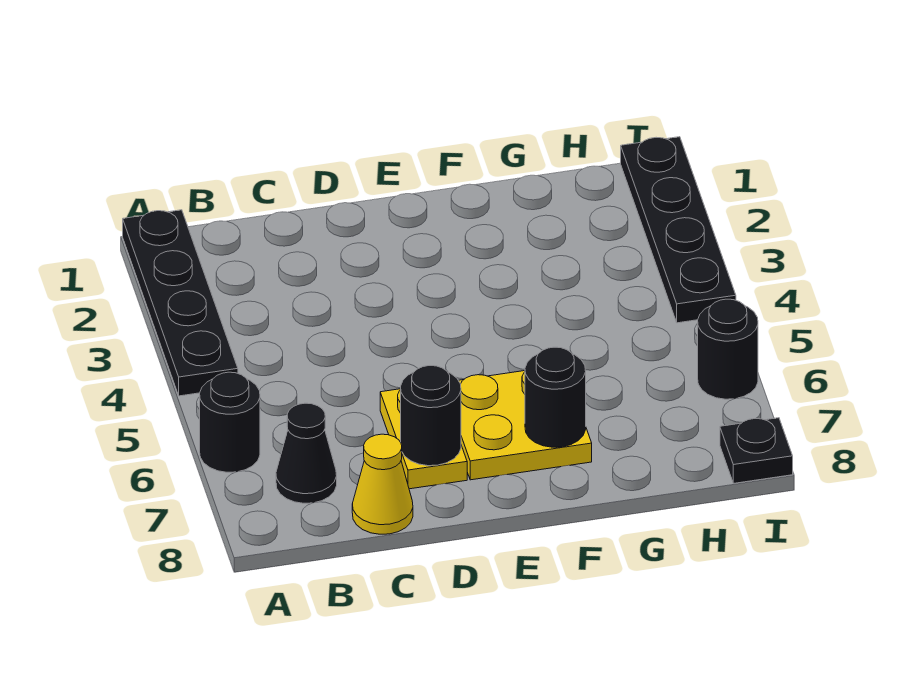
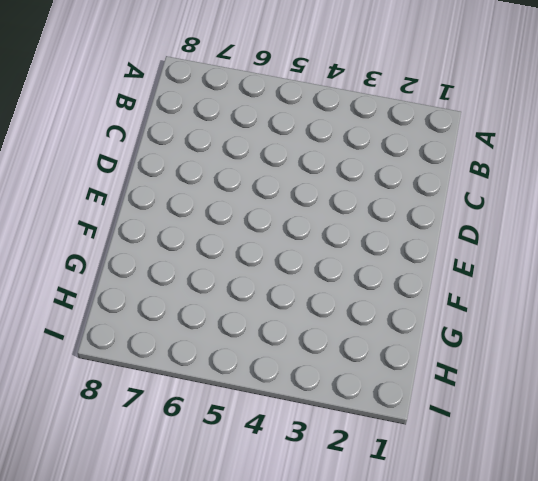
none -> black 1x4 plate [123,210,238,396]
none -> black 1x1 round brick [200,372,260,472]

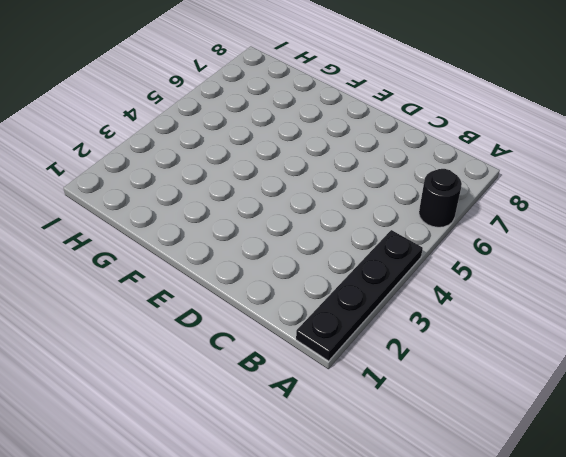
none -> black 1x1 cone [276,403,337,503]
none -> yellow 1x1 cone [352,434,413,534]

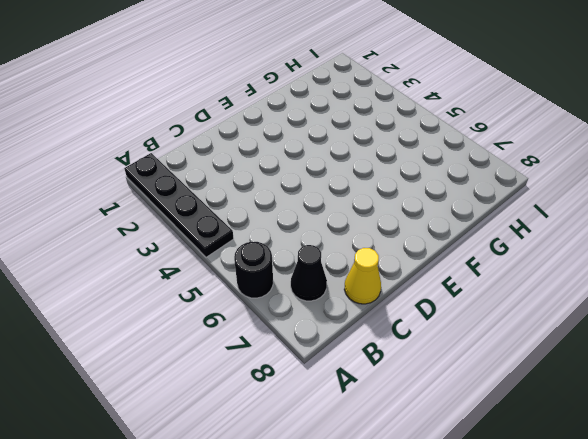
none -> yellow 1x2 plate [380,389,467,489]
none -> yellow 2x2 plate [459,371,592,480]

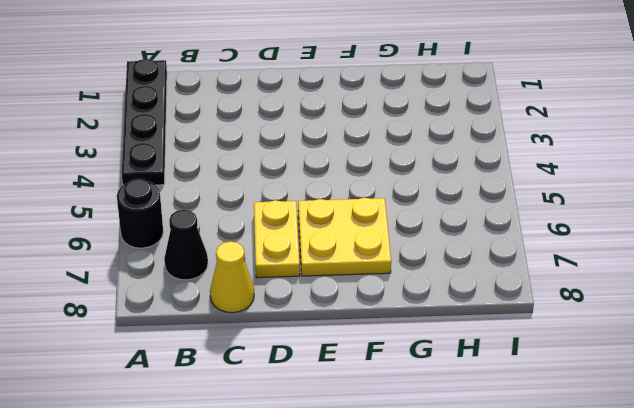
none -> black 1x4 plate [621,137,736,323]
none -> black 1x1 round brick [698,299,758,399]

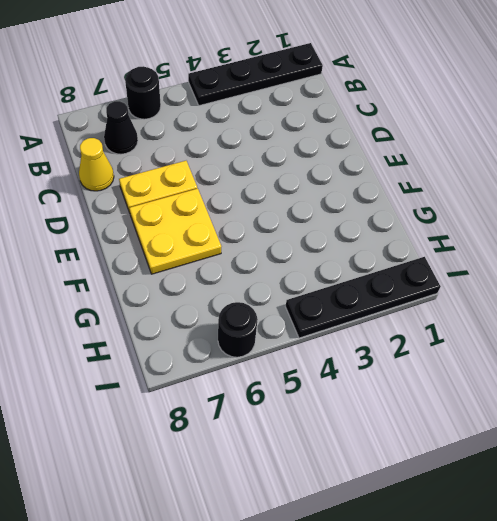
none -> black 1x1 plate [720,418,793,483]
none -> black 1x1 round brick [401,366,461,466]

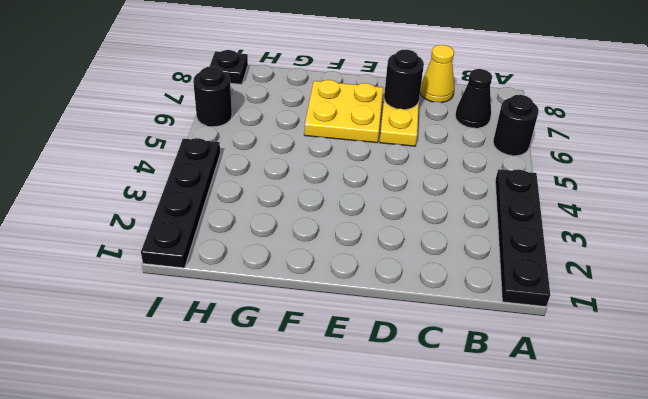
none -> black 1x1 round brick [525,347,586,447]

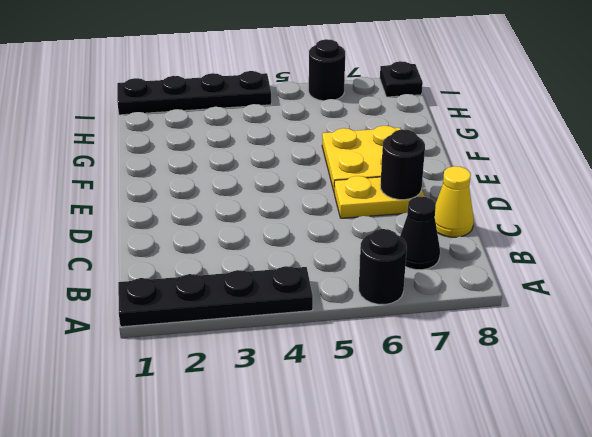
none -> black 1x1 round brick [525,347,586,447]

